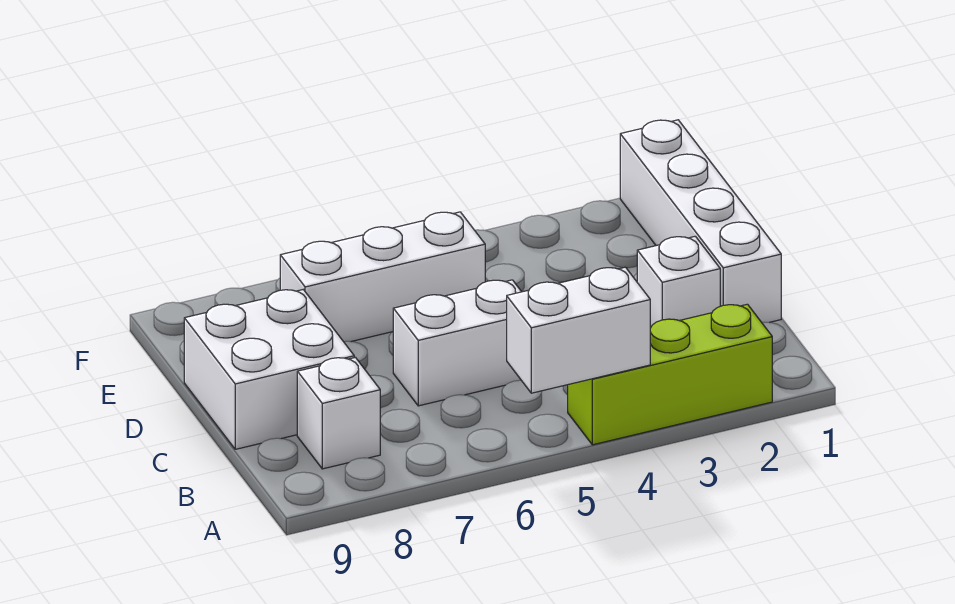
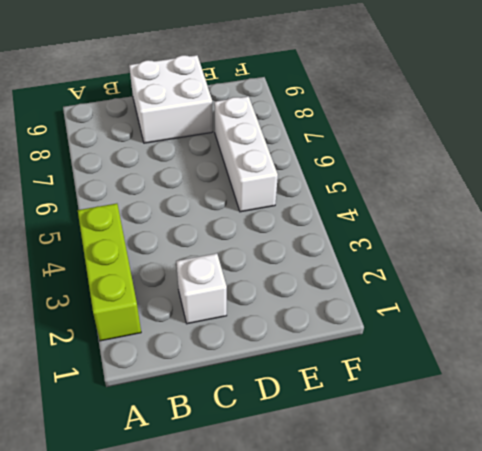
none -> white 1x1 brick [297,357,380,469]
none -> white 1x4 brick [620,120,781,322]

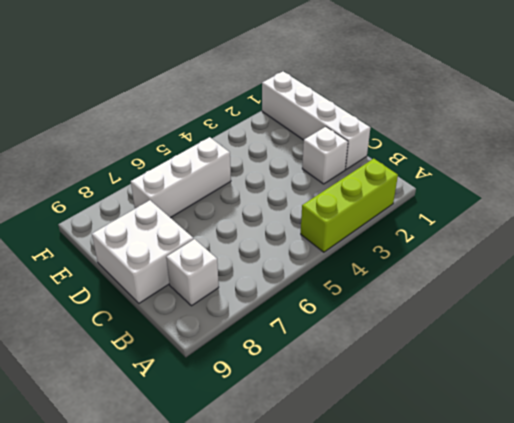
none -> white 1x2 brick [393,280,522,406]
none -> white 1x2 brick [507,267,650,393]

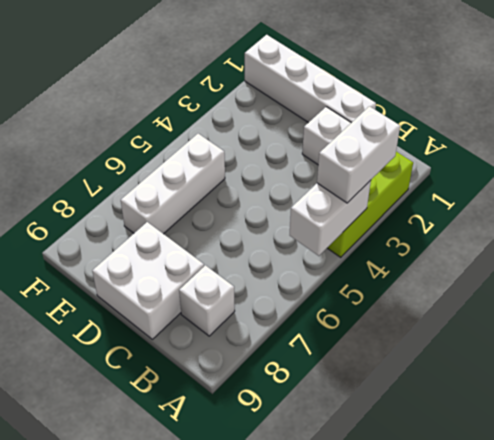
white 1x2 brick [317,106,400,203] -> white 1x2 brick moved to [393,280,522,406]

